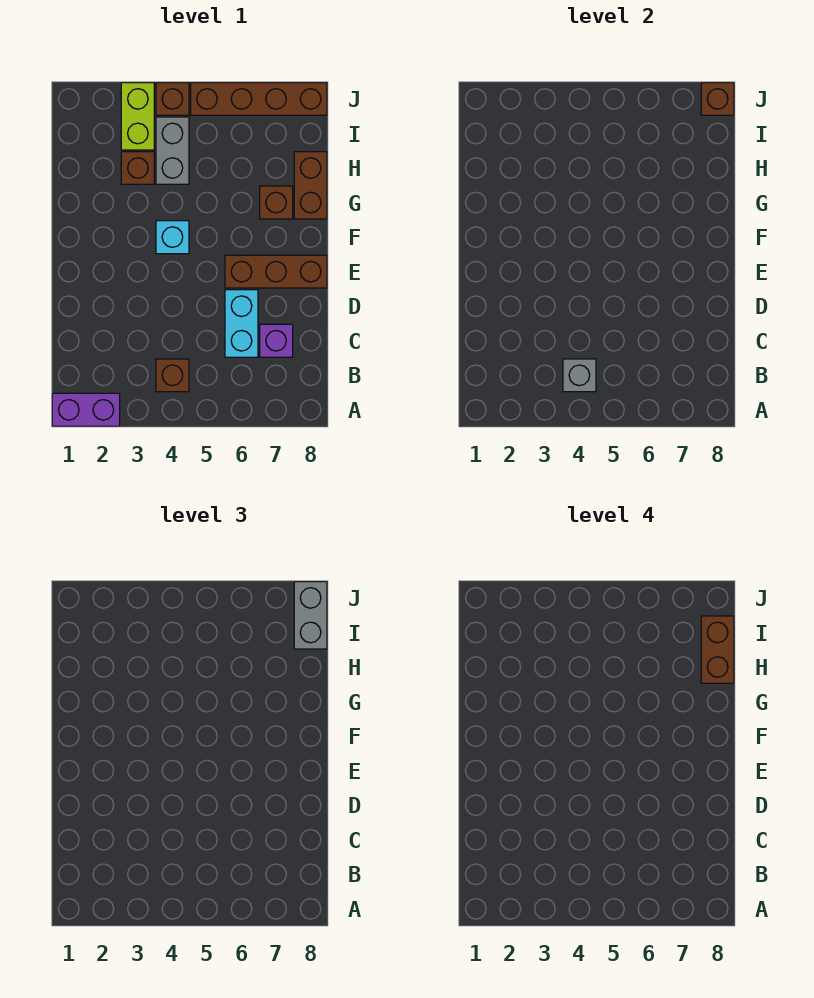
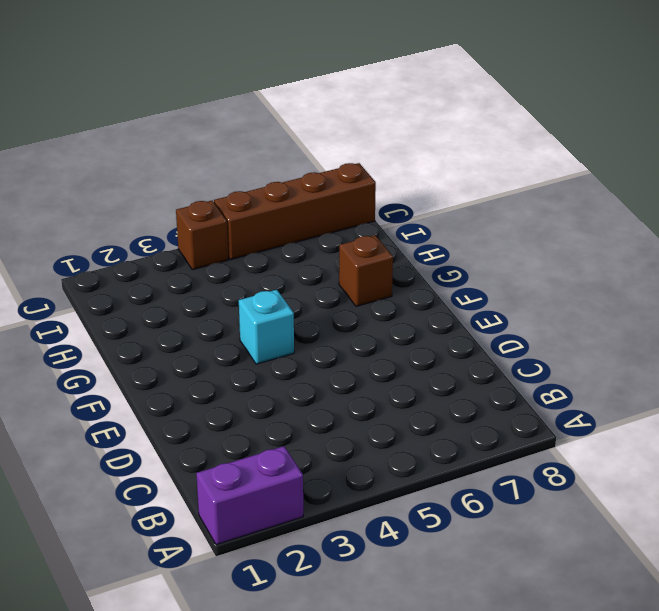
none -> brown 1x1 brick [156,359,189,392]
none -> cyan 1x2 brick [225,290,258,357]
none -> purple 1x1 brick [260,324,293,357]

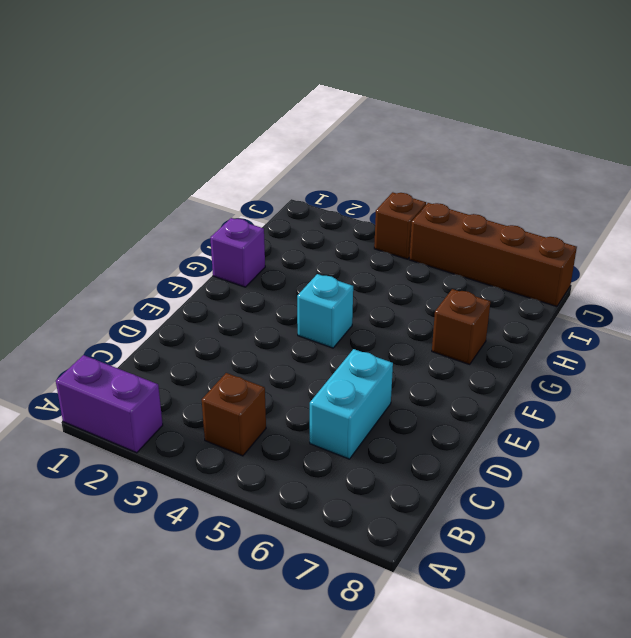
purple 1x1 brick [210,218,265,287] -> purple 1x1 brick moved to [260,324,293,357]
none -> brown 1x3 brick [225,255,327,288]
none -> brown 1x2 brick [294,152,327,219]
none -> brown 1x1 brick [121,152,154,184]

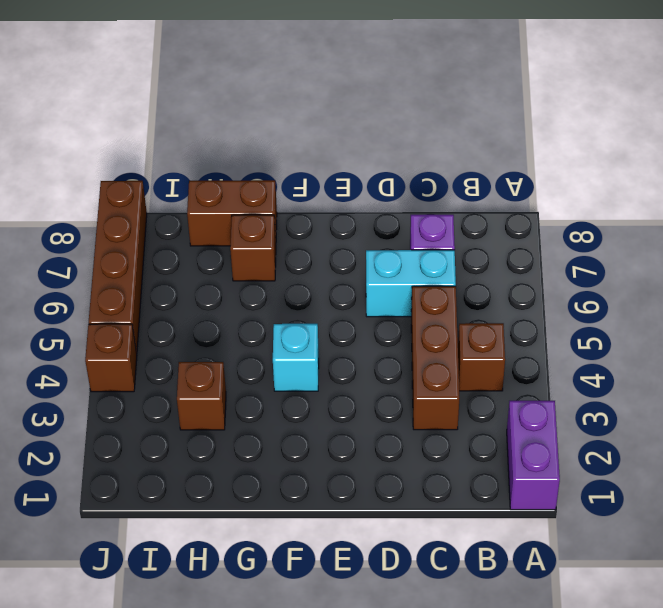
brown 1x3 brick [411,286,459,430] -> brown 1x3 brick moved to [225,255,327,288]
none -> grey 1x2 brick [156,117,189,184]
none -> lime 1x2 brick [121,83,154,150]
none -> grey 1x1 brick [563,359,596,392]

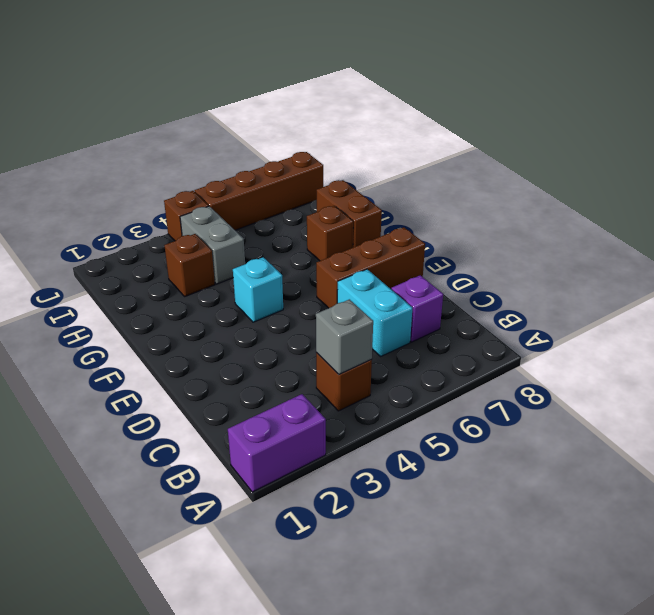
none -> lime 1x2 brick [121,83,154,150]
none -> brown 1x1 brick [701,83,734,115]
none -> grey 1x2 brick [294,582,327,649]

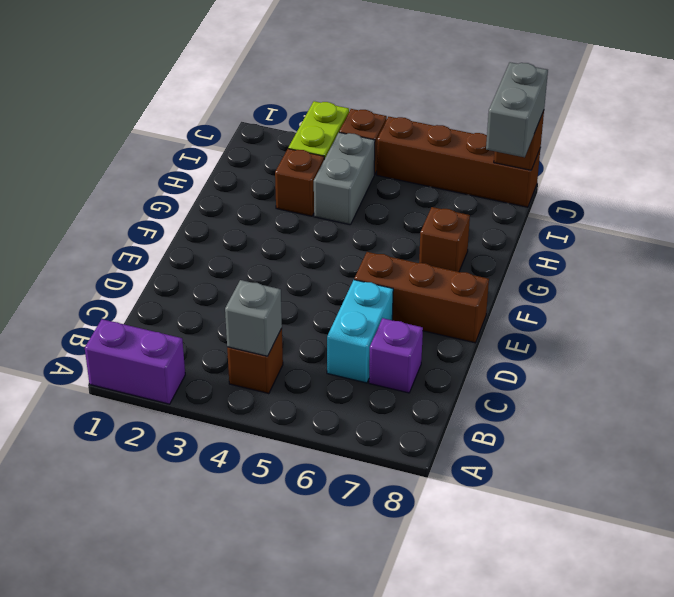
none -> cyan 1x1 brick [156,221,189,254]
none -> brown 1x2 brick [294,152,327,219]
none -> brown 1x2 brick [701,616,734,683]

